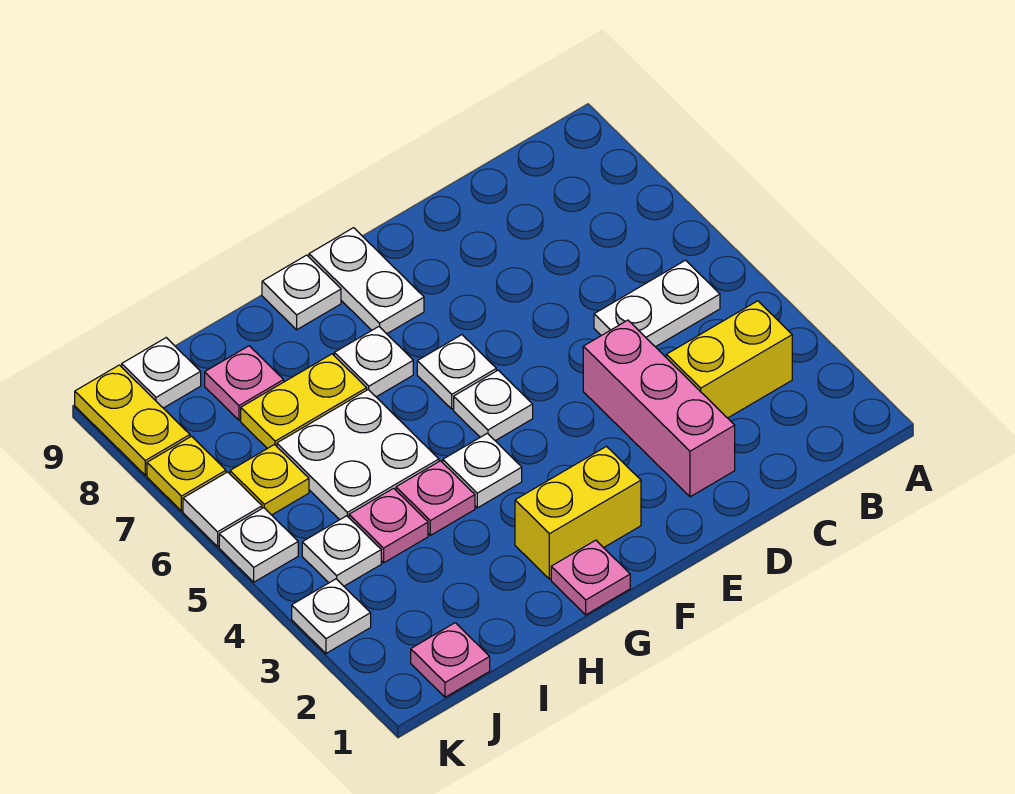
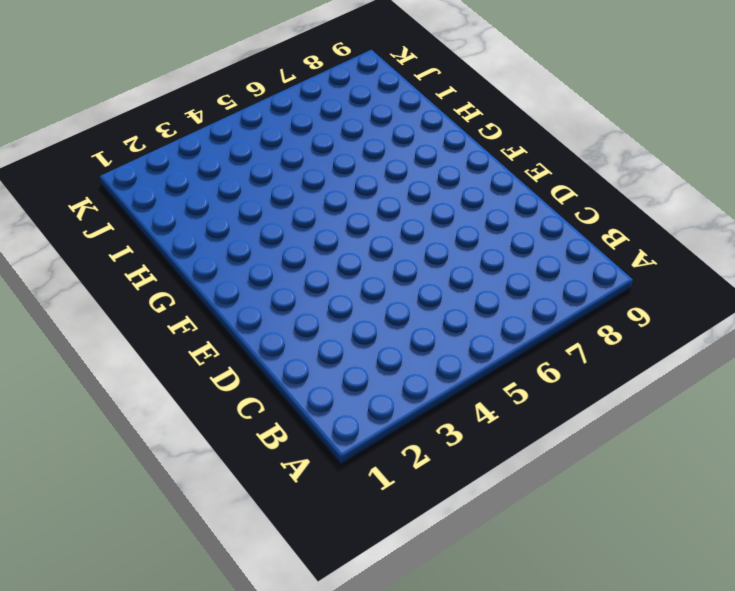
none -> yellow 1x2 brick [666,301,792,418]
none -> white 1x2 plate [594,260,720,347]
none -> pink 1x3 brick [583,320,735,497]

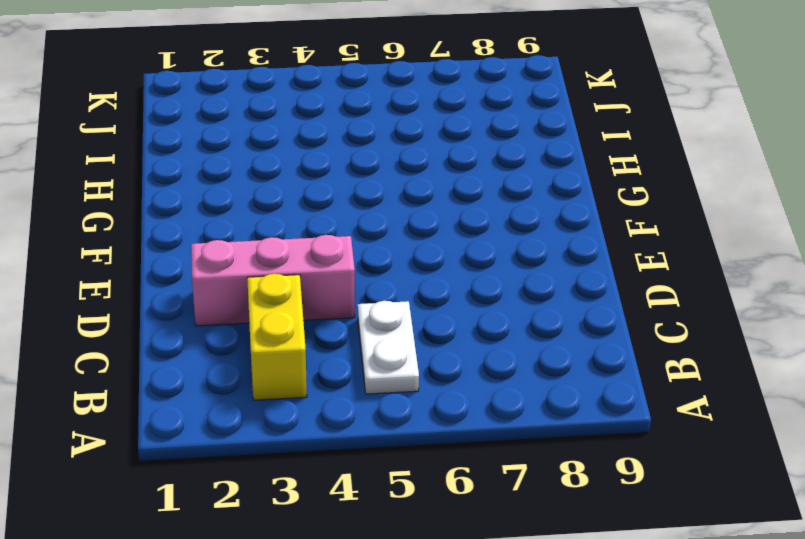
none -> yellow 1x2 brick [515,446,641,579]
none -> white 1x1 plate [454,370,533,441]
none -> white 1x1 plate [417,335,496,409]

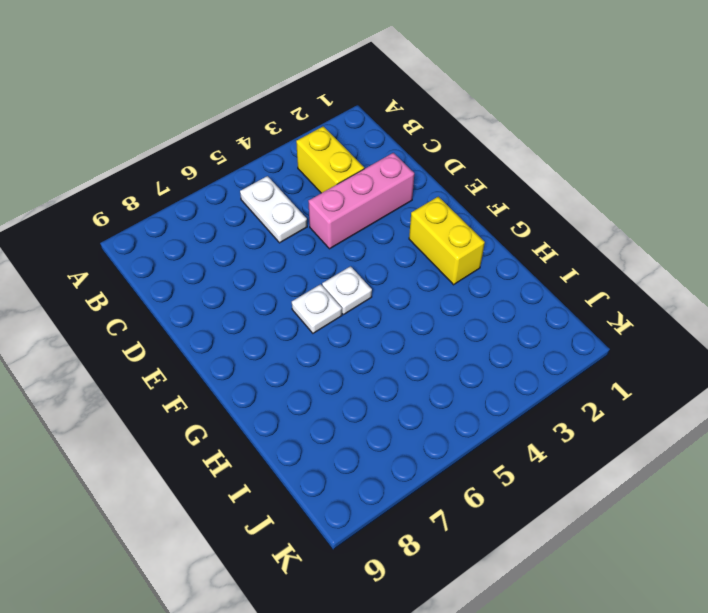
none -> white 1x2 plate [309,228,424,334]
none -> pink 1x1 plate [551,540,630,615]
none -> white 1x1 plate [443,433,522,508]

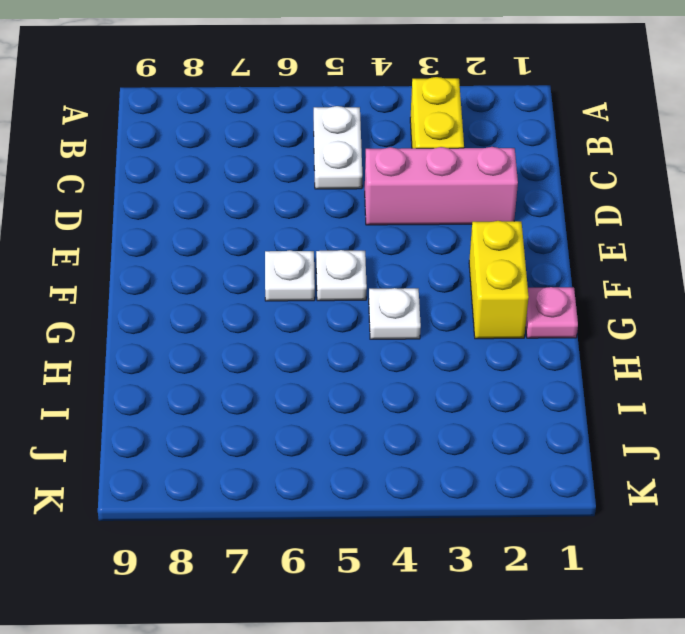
none -> white 1x2 plate [309,228,424,334]
none -> white 1x1 plate [334,327,413,397]
none -> white 1x1 plate [262,255,341,330]

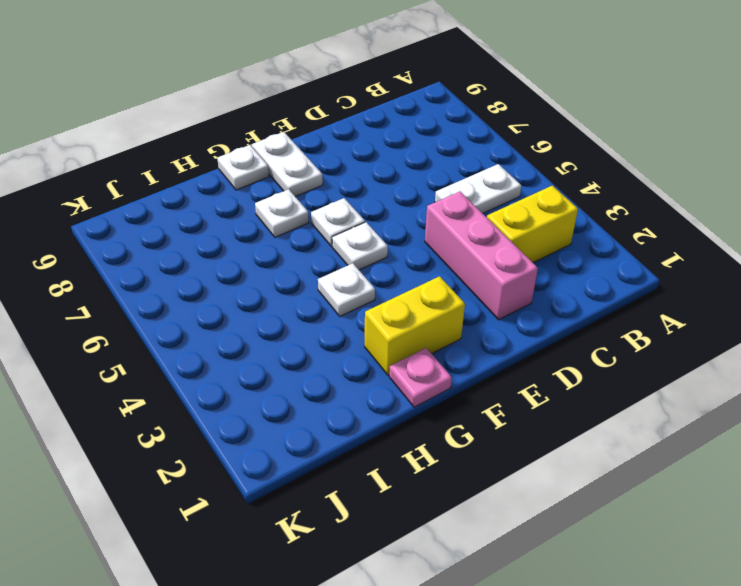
none -> pink 1x1 plate [396,461,475,535]
none -> white 2x2 plate [277,390,439,520]
none -> yellow 1x2 plate [241,354,367,449]

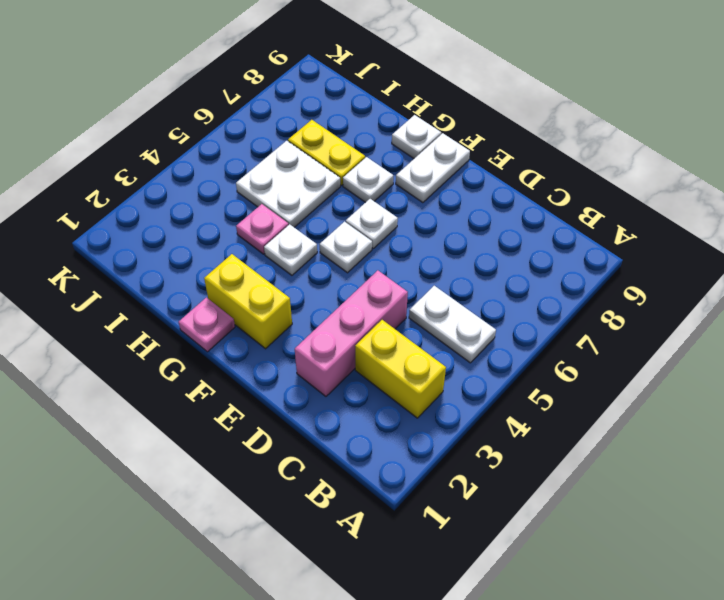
none -> pink 1x1 plate [349,488,428,563]
none -> pink 1x1 plate [205,346,284,420]
none -> pink 1x1 plate [411,623,490,697]

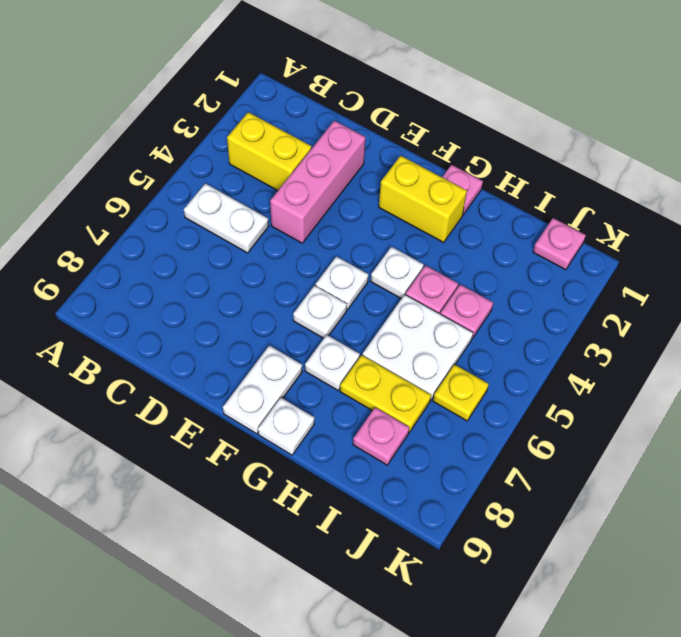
none -> white 1x1 plate [302,516,381,586]
none -> white 1x1 plate [122,338,201,408]
none -> white 1x1 plate [292,579,371,653]

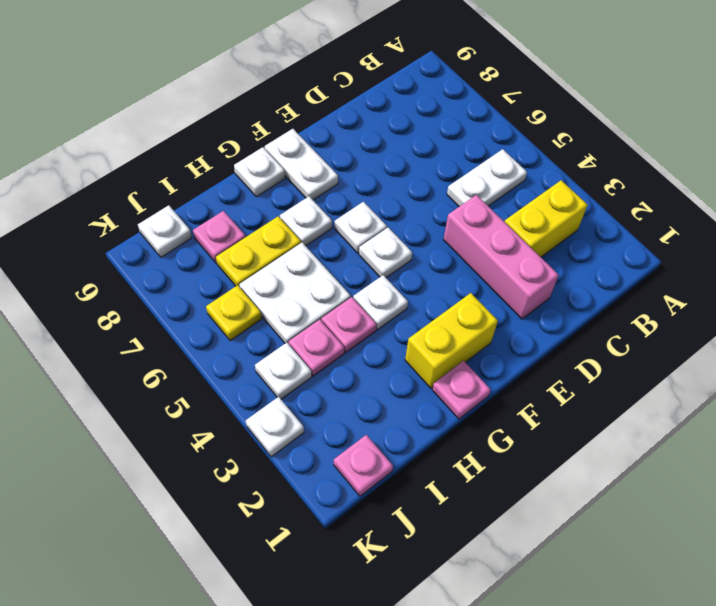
none -> white 1x1 plate [219,508,298,582]
none -> white 1x1 tile [183,472,262,546]
none -> yellow 1x1 plate [147,436,226,511]

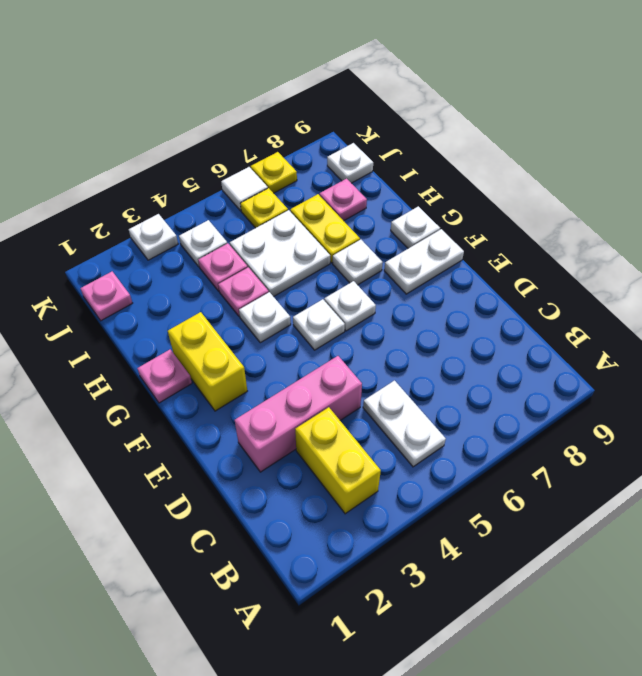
none -> white 1x1 plate [219,508,298,582]
none -> yellow 1x2 plate [75,365,190,475]

